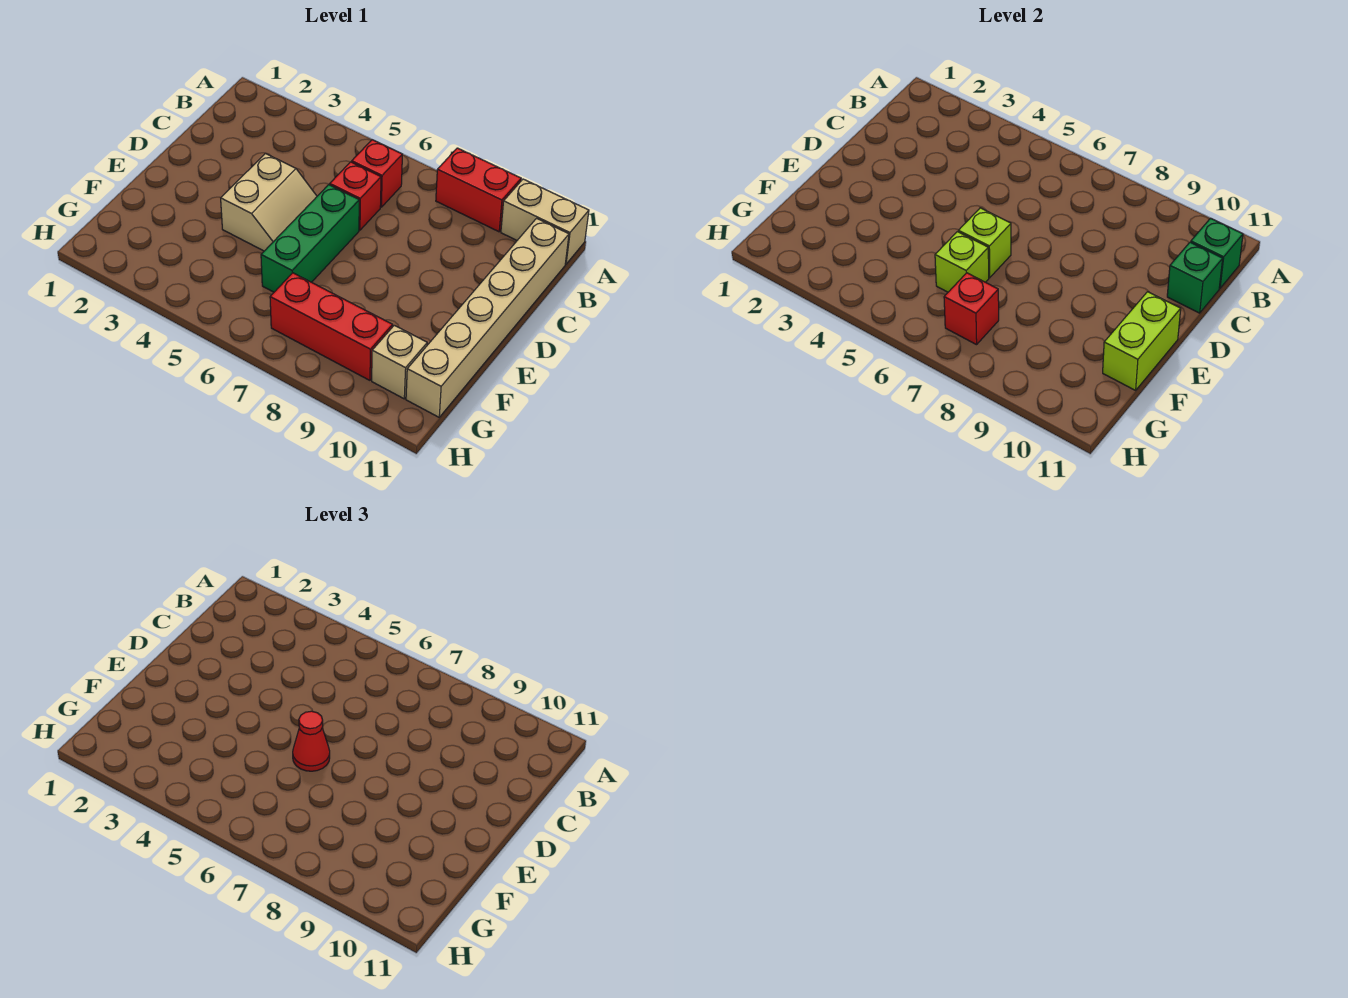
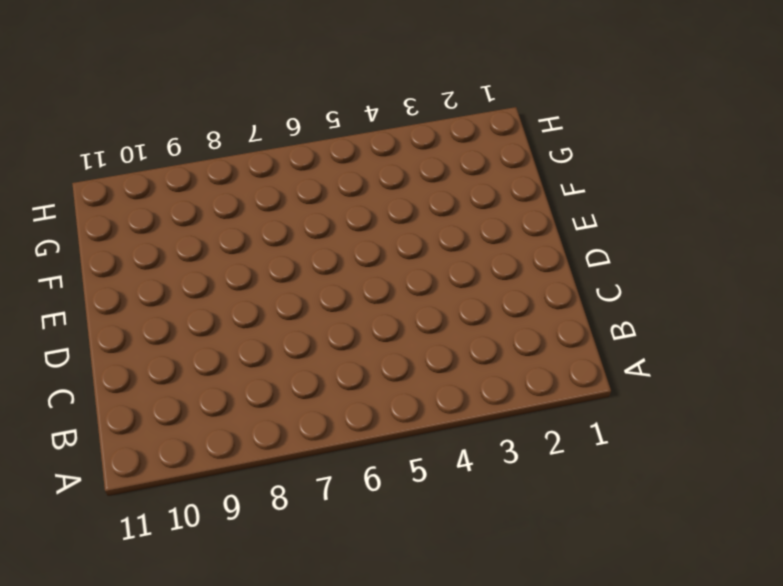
none -> red 1x2 brick [436,148,521,232]
none -> tan 1x2 brick [501,179,589,264]
none -> red 1x1 brick [352,140,402,207]

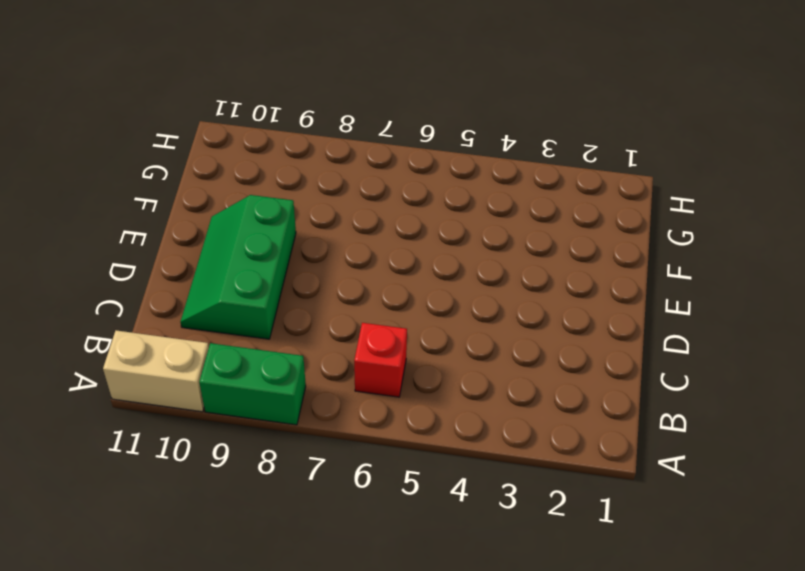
green 1x2 brick [199,343,306,425] -> red 1x2 brick [436,148,521,232]
green 2x3 slope [181,195,296,339] -> none
none -> tan 1x6 brick [406,218,569,417]
none -> red 1x1 brick [330,162,381,230]
none -> tan 2x2 slope [221,153,317,251]

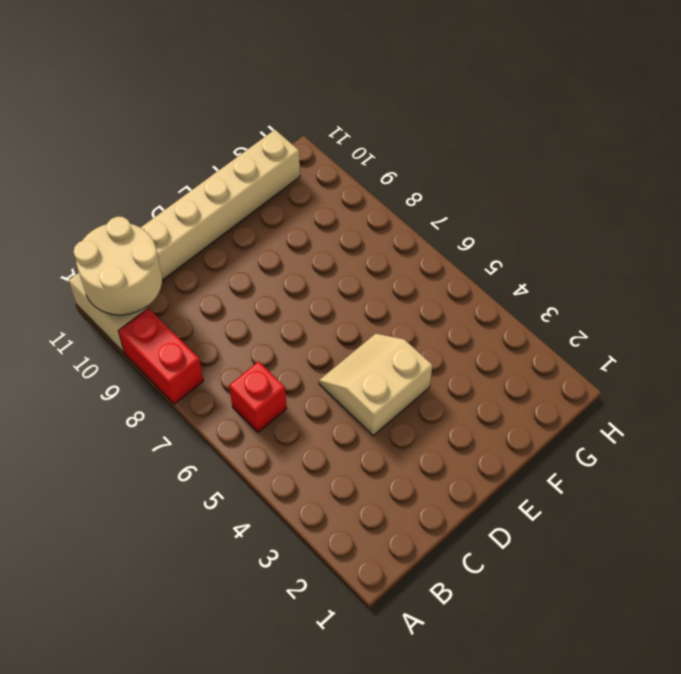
tan 2x2 round brick [73,217,162,315] -> green 1x1 brick [1191,218,1243,288]
none -> red 1x1 brick [330,162,381,230]
none -> green 1x3 brick [261,185,359,292]
none -> red 1x3 brick [270,273,393,380]

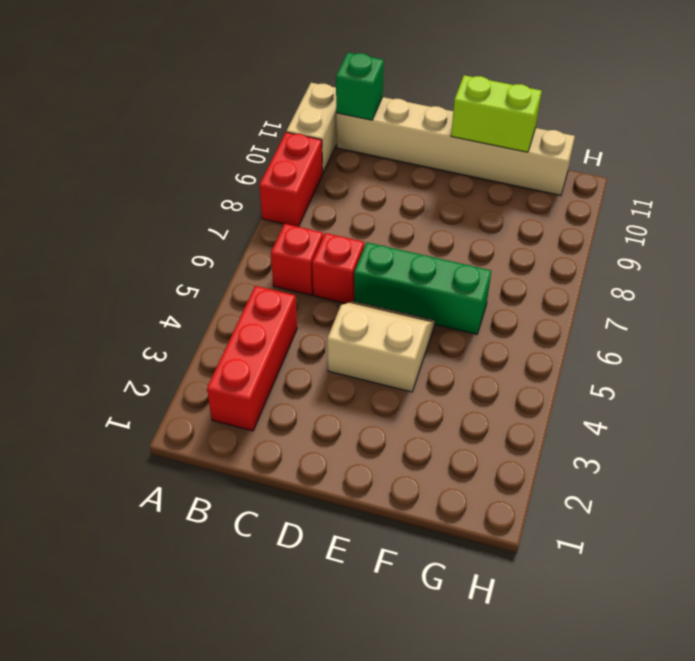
red 1x3 brick [207,286,297,431] -> red 1x3 brick moved to [270,273,393,380]
none -> tan 1x1 brick [372,325,427,399]
none -> green 1x1 brick [1167,242,1223,313]
none -> lime 1x1 brick [958,208,1011,278]

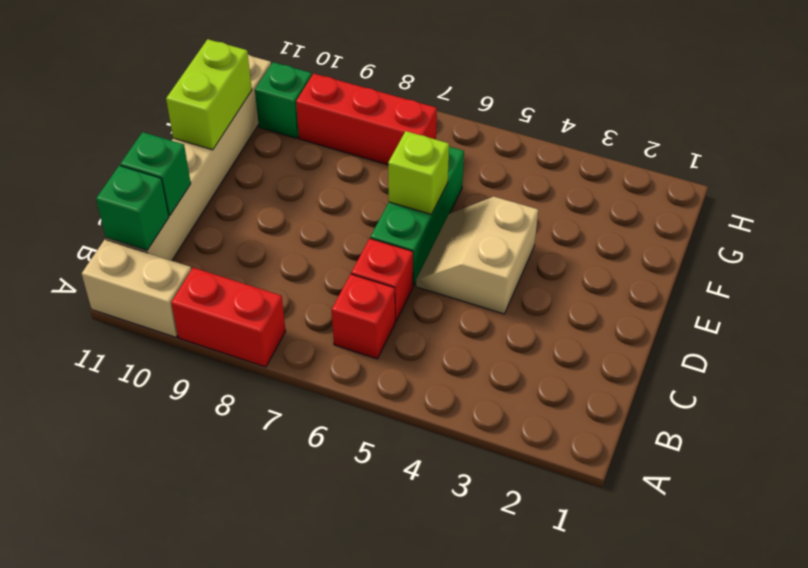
green 1x1 brick [255,62,312,138] -> tan 1x1 brick [372,325,427,399]
none -> lime 1x1 brick [935,232,989,292]
none -> red 1x1 brick [944,273,999,345]
none -> red 1x1 cone [293,711,330,771]

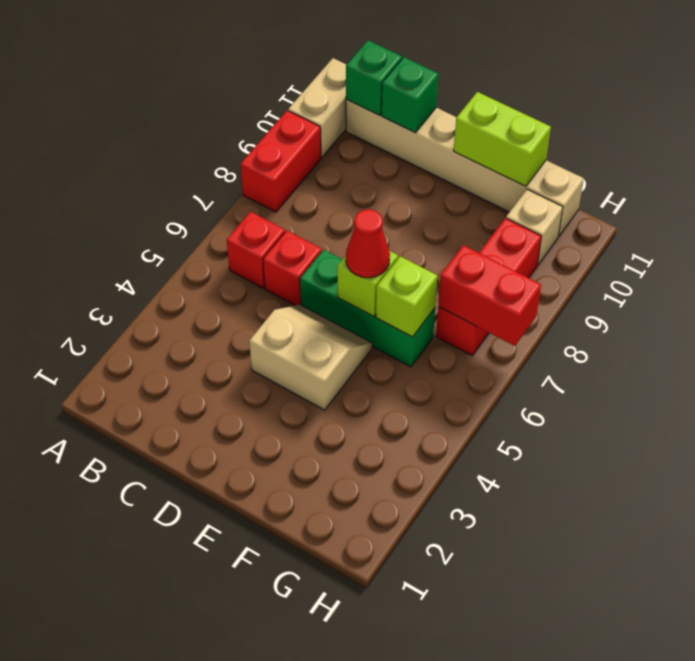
red 1x2 brick [438,245,541,346] -> red 1x1 brick [944,273,999,345]

